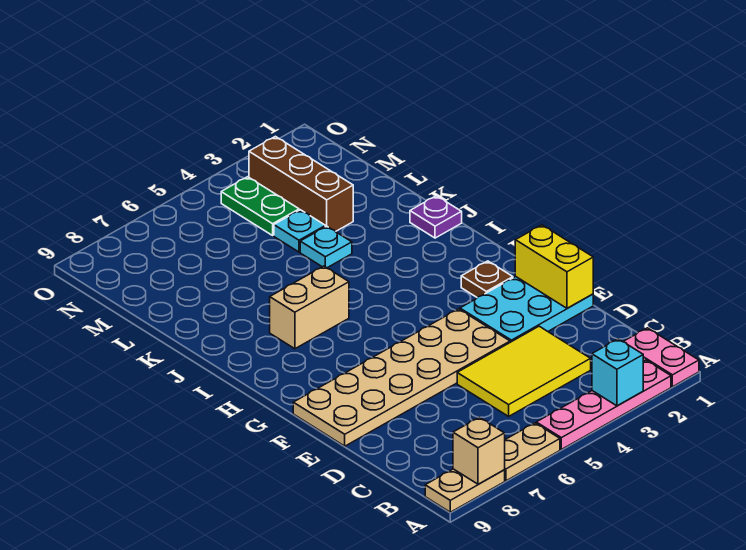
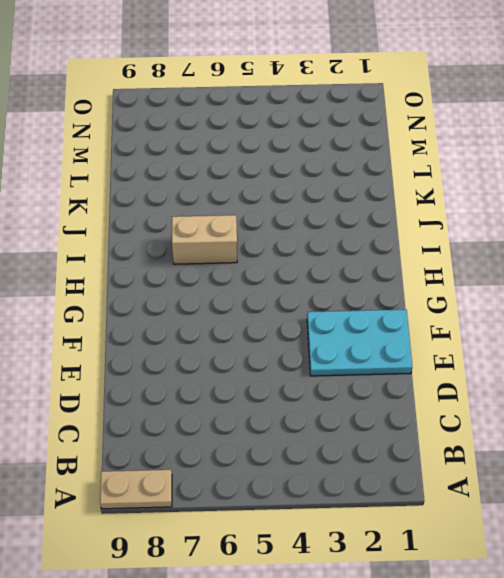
none -> pink 1x2 plate [623,328,699,387]
none -> pink 1x4 plate [536,360,671,449]
none -> tan 1x2 plate [505,423,560,481]

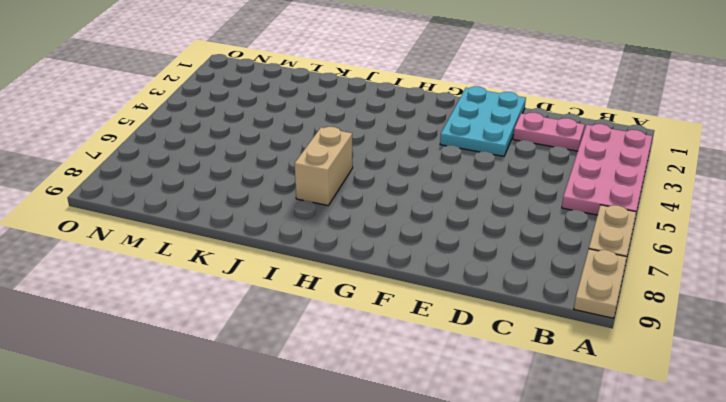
pink 2x4 plate [562,124,652,215] -> pink 1x4 plate [536,360,671,449]
pink 1x2 plate [513,113,585,151] -> pink 1x2 plate moved to [623,328,699,387]
none -> yellow 2x3 tile [457,326,591,416]
none -> tan 2x6 plate [293,309,510,446]
none -> brown 1x1 plate [461,261,513,297]

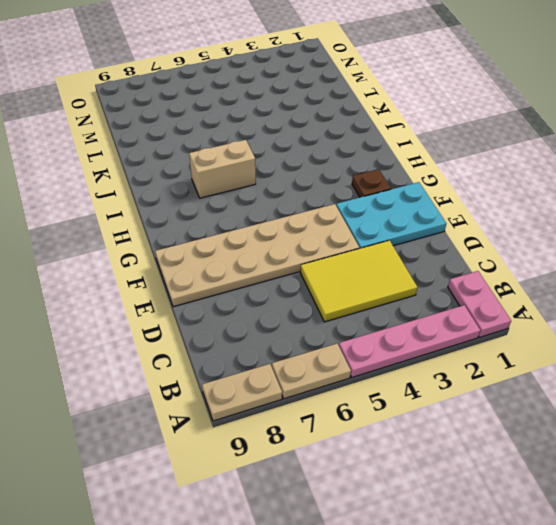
none -> purple 1x1 plate [410,196,462,238]
none -> cyan 1x1 plate [300,226,352,268]
none -> brown 1x3 brick [249,136,353,231]

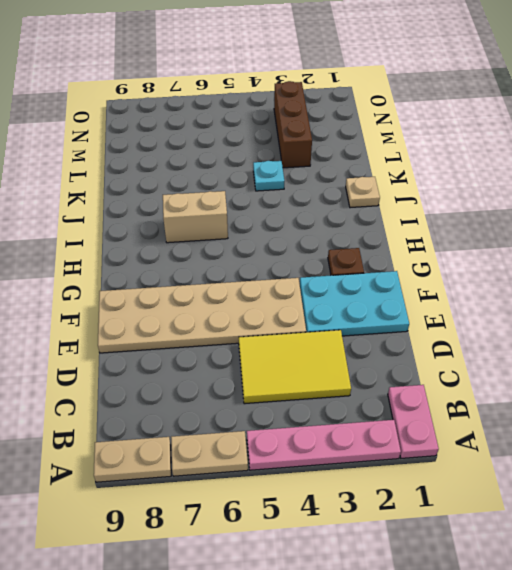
tan 1x1 plate [346,177,380,208] -> purple 1x1 plate [410,196,462,238]
none -> cyan 1x1 plate [274,210,325,252]
none -> green 1x2 plate [221,177,299,235]
none -> cyan 1x1 brick [592,339,643,406]

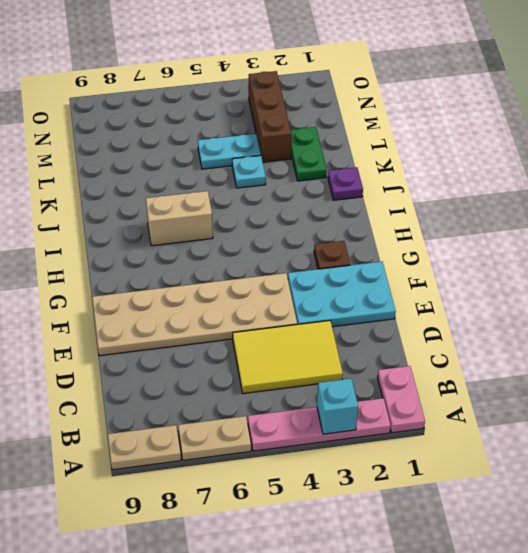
green 1x2 plate [291,127,327,181] -> green 1x2 plate moved to [221,177,299,235]
cyan 1x2 plate [198,134,261,169] -> cyan 1x1 plate [274,210,325,252]
none -> tan 1x1 brick [453,417,505,484]
none -> yellow 1x2 brick [515,225,593,308]

